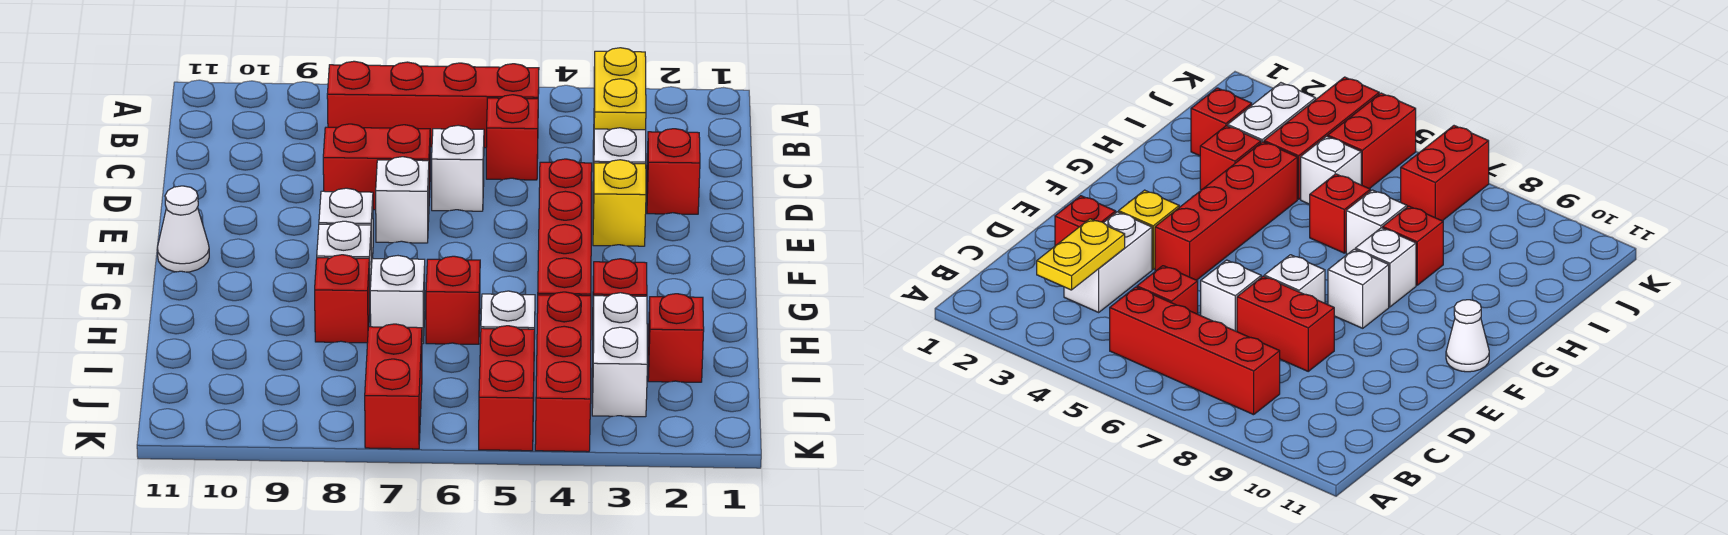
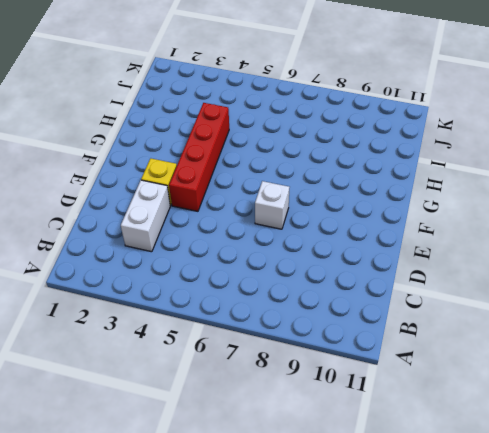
none -> red 1x4 brick [327,61,539,148]
none -> red 1x1 brick [486,95,538,180]
none -> red 1x1 brick [647,129,700,214]

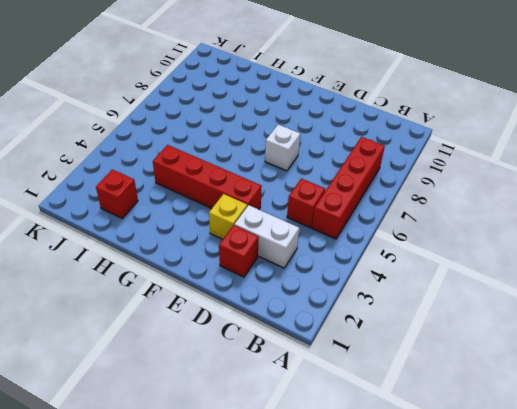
none -> white 1x1 brick [432,125,484,211]
none -> red 1x2 brick [323,124,430,210]
none -> white 1x1 brick [319,188,373,265]

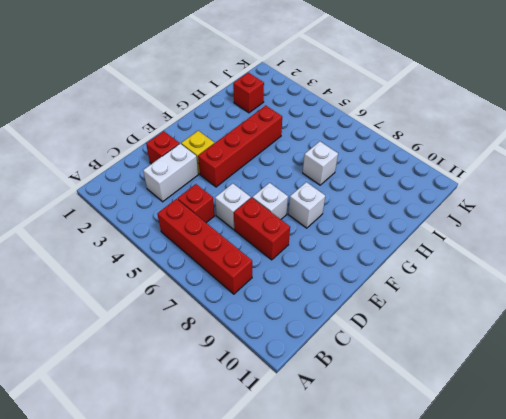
none -> white 1x1 cone [157,186,209,272]
none -> white 1x1 brick [317,221,372,287]
none -> red 1x1 brick [593,259,647,304]

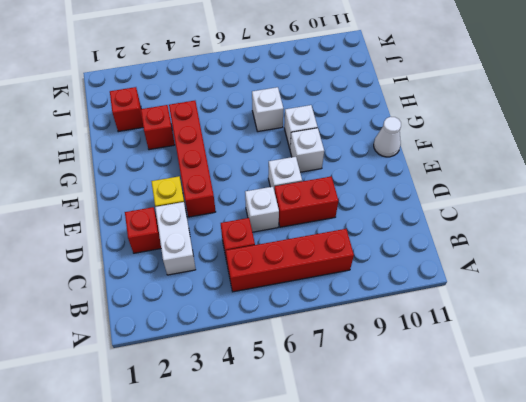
none -> red 1x1 brick [426,256,480,344]
none -> red 1x1 brick [315,255,370,343]
none -> white 1x2 brick [592,293,648,417]

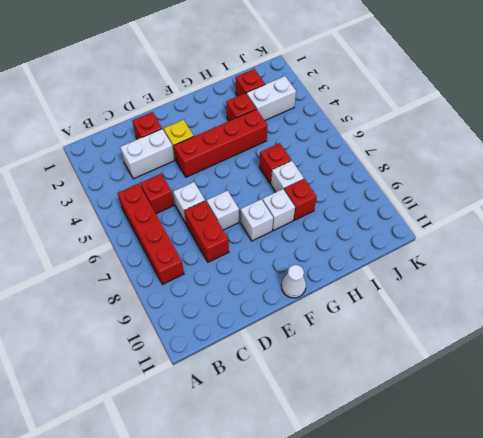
none -> red 1x3 brick [535,292,591,452]
none -> white 1x1 brick [481,291,535,339]
none -> red 1x2 brick [479,326,535,451]

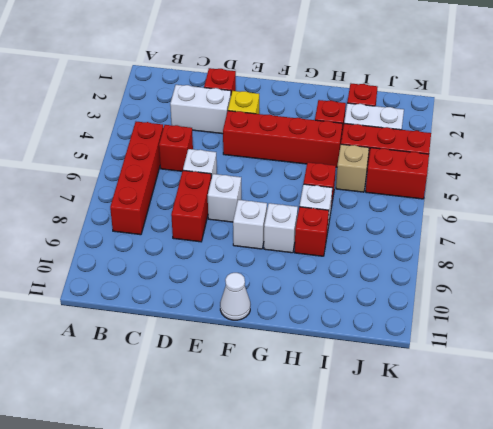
tan 1x1 brick [336,144,369,192] -> white 1x1 brick [481,291,535,339]
none -> red 1x2 brick [365,324,422,449]
none -> yellow 1x2 plate [594,48,646,130]

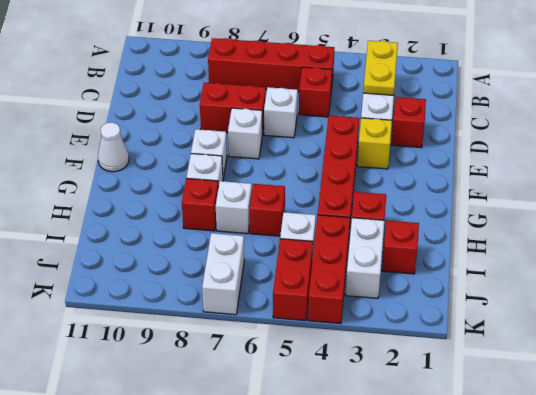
white 1x2 brick [202,233,244,315] -> red 1x2 brick [365,324,422,449]

